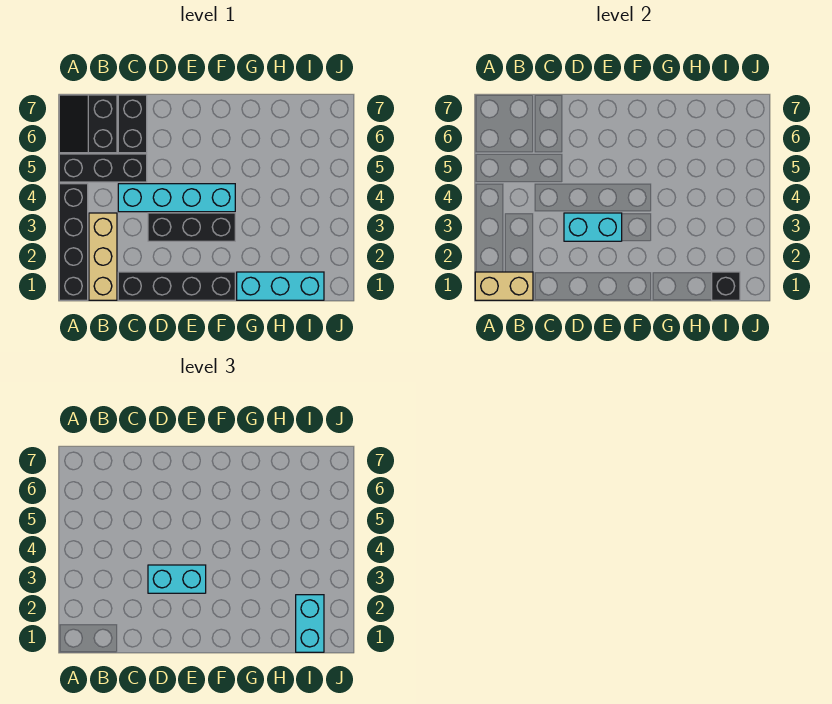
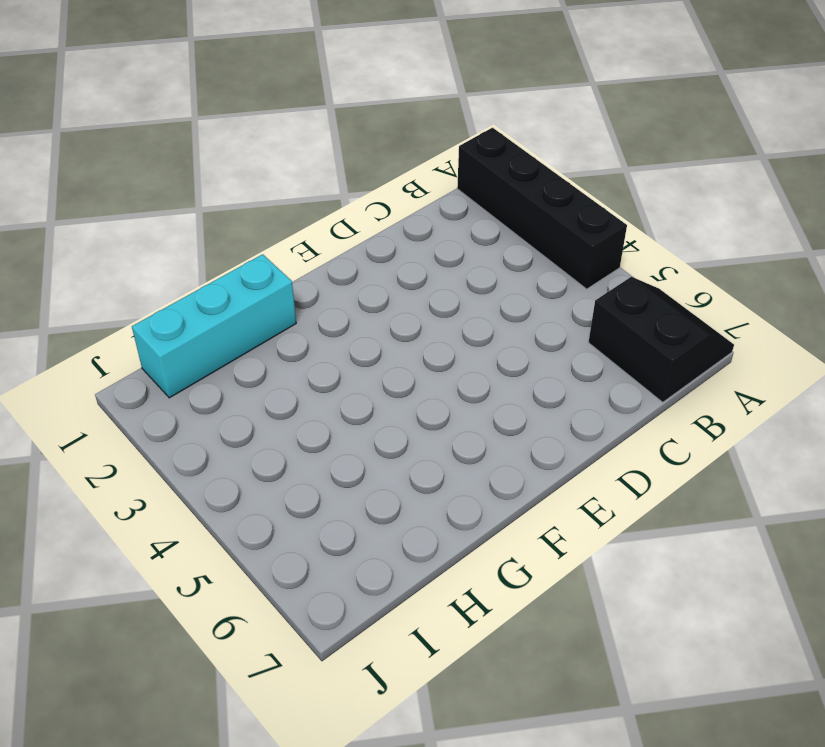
none -> black 1x3 brick [59,154,147,182]
none -> tan 1x3 brick [89,213,117,300]
none -> black 1x4 brick [118,272,235,300]

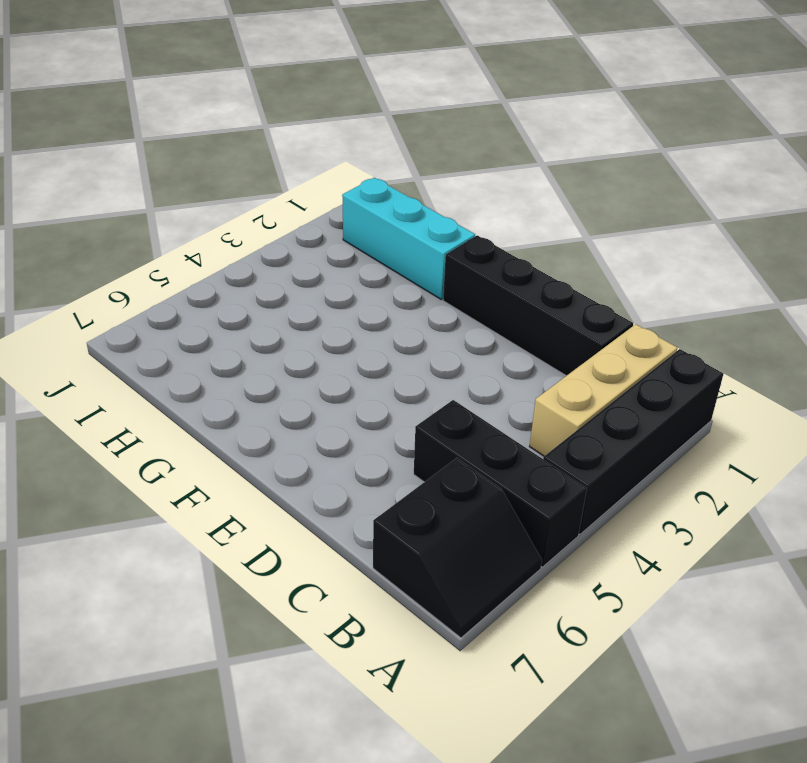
none -> cyan 1x4 brick [118,184,235,212]
none -> black 1x2 brick [118,95,147,153]
none -> black 1x3 brick [148,213,235,241]

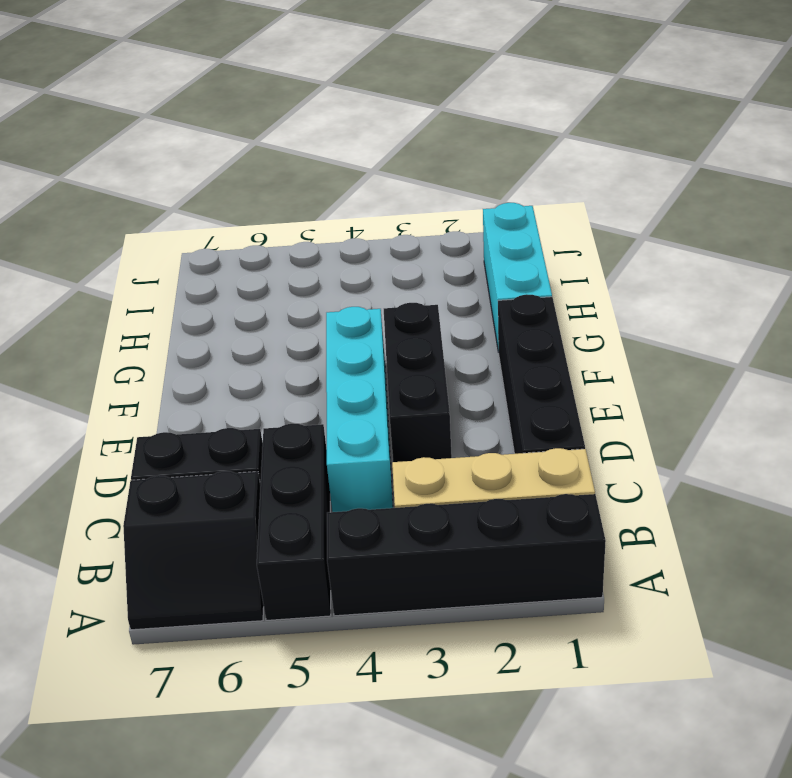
none -> tan 1x2 brick [475,272,533,300]
none -> cyan 1x2 brick [564,213,622,241]
none -> black 1x1 brick [712,272,740,300]

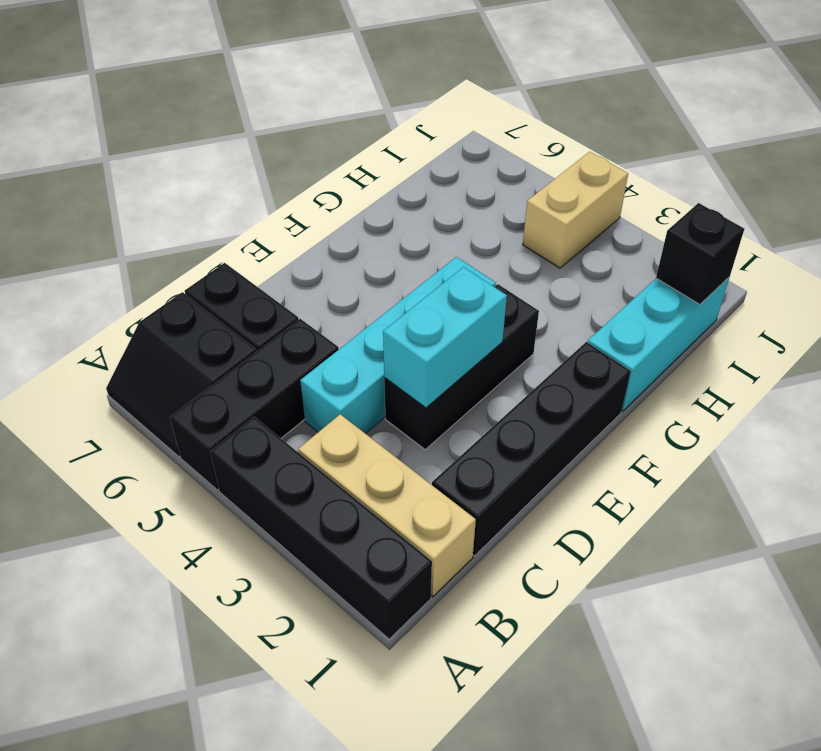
tan 1x2 brick [523,152,628,268] -> tan 1x2 brick moved to [475,272,533,300]
none -> cyan 1x2 brick [148,565,206,593]
none -> cyan 1x2 brick [296,595,324,652]

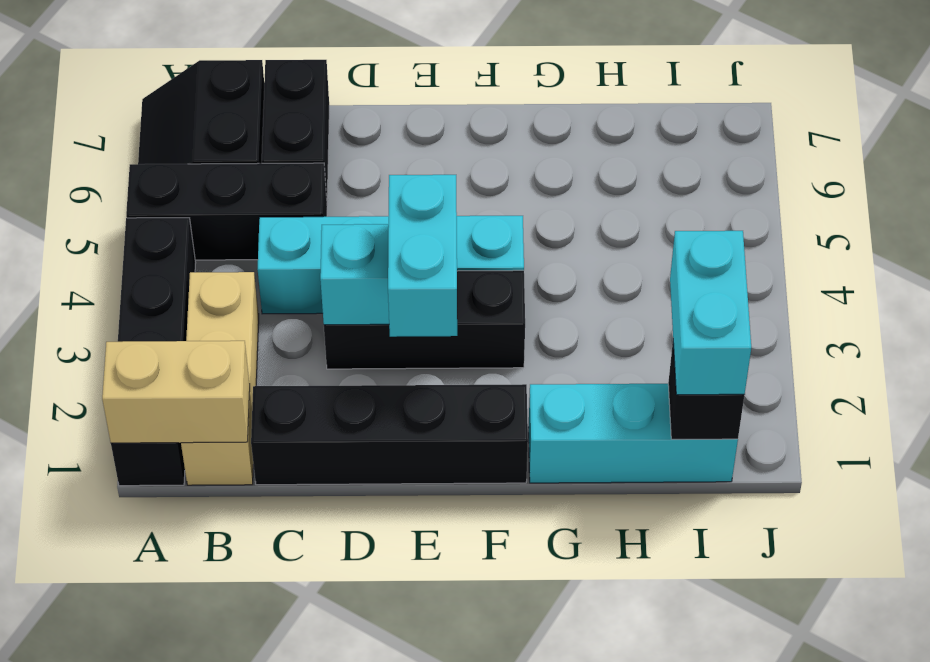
cyan 1x2 brick [388,174,457,337] -> cyan 1x2 brick turned to [148,565,206,593]

